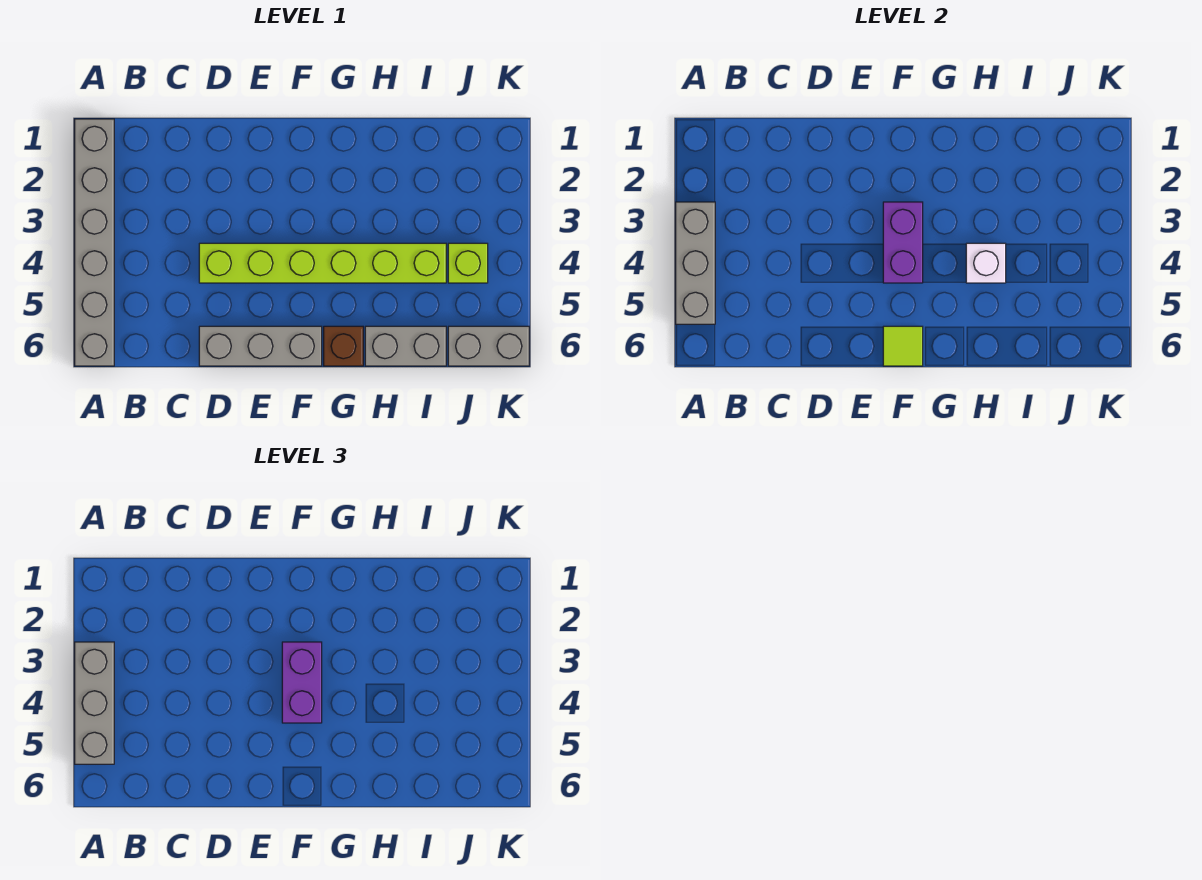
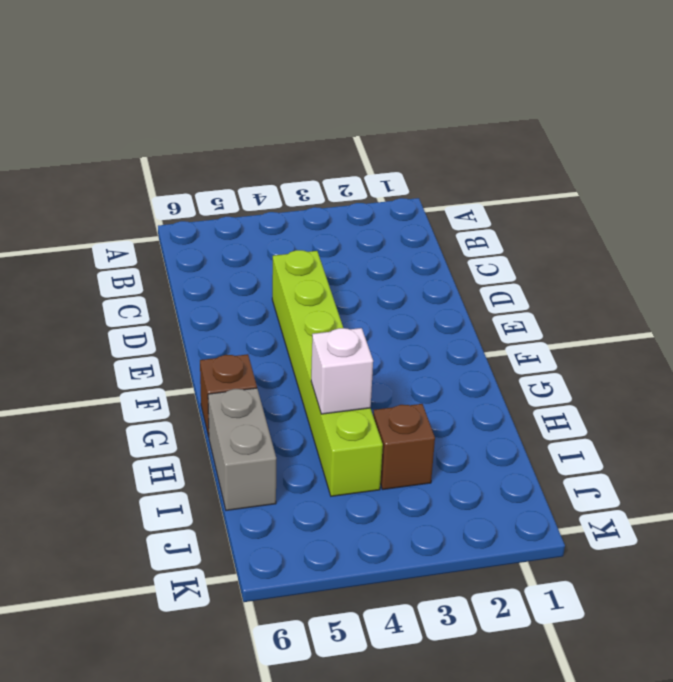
brown 1x1 brick [373,404,435,489] -> none
none -> grey 1x6 brick [75,119,114,366]
none -> grey 1x3 brick [199,326,322,366]
none -> lime 1x1 brick [448,243,488,283]

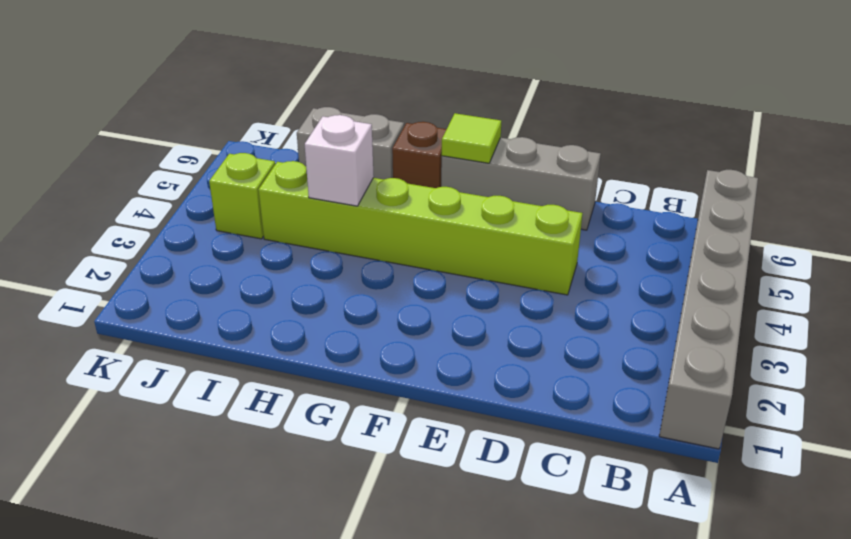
none -> grey 1x2 brick [448,326,529,366]
none -> grey 1x3 brick [676,202,715,324]
none -> purple 1x2 brick [883,202,923,283]

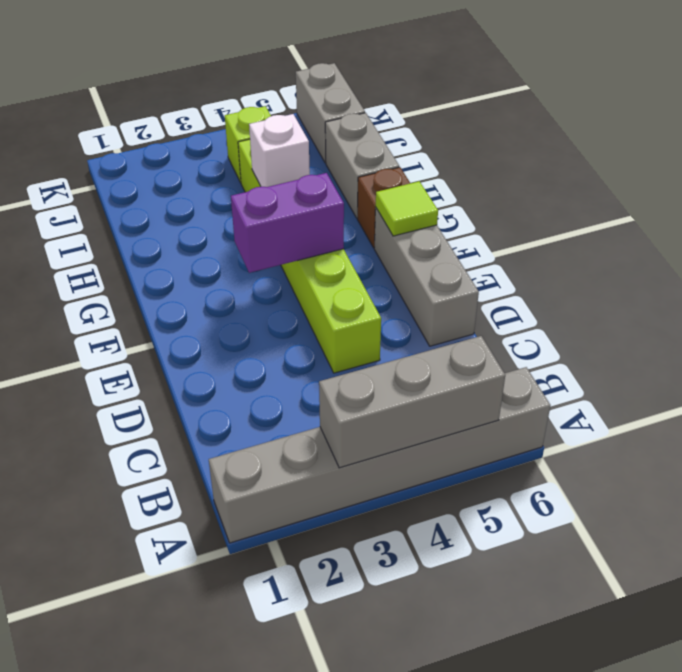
none -> grey 1x3 brick [75,642,114,764]
none -> purple 1x2 brick [282,642,322,723]

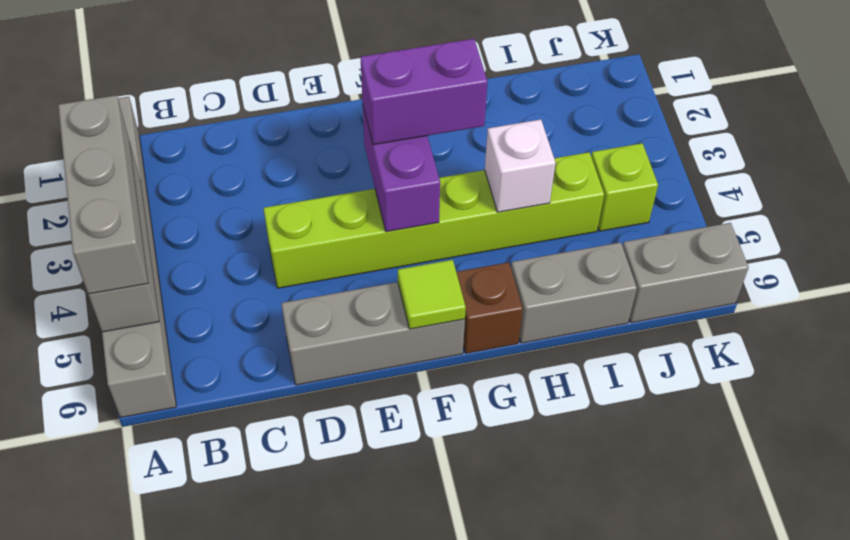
purple 1x2 brick [360,39,487,145] -> purple 1x2 brick turned to [282,642,322,723]

